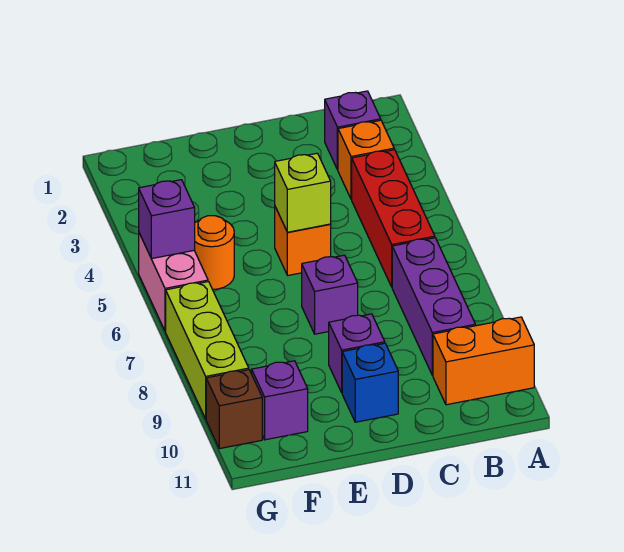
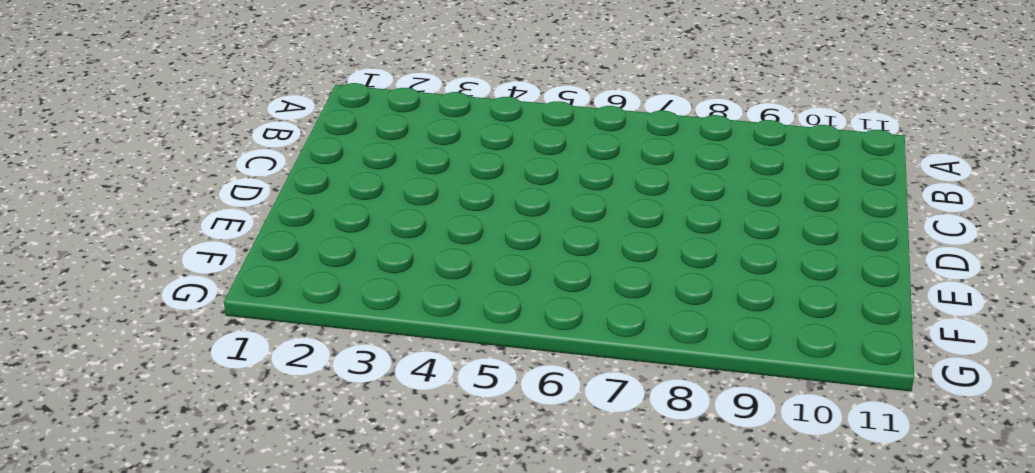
none -> orange 1x2 brick [433,317,534,405]
none -> purple 1x1 brick [325,91,381,170]
none -> orange 1x1 brick [338,120,394,199]

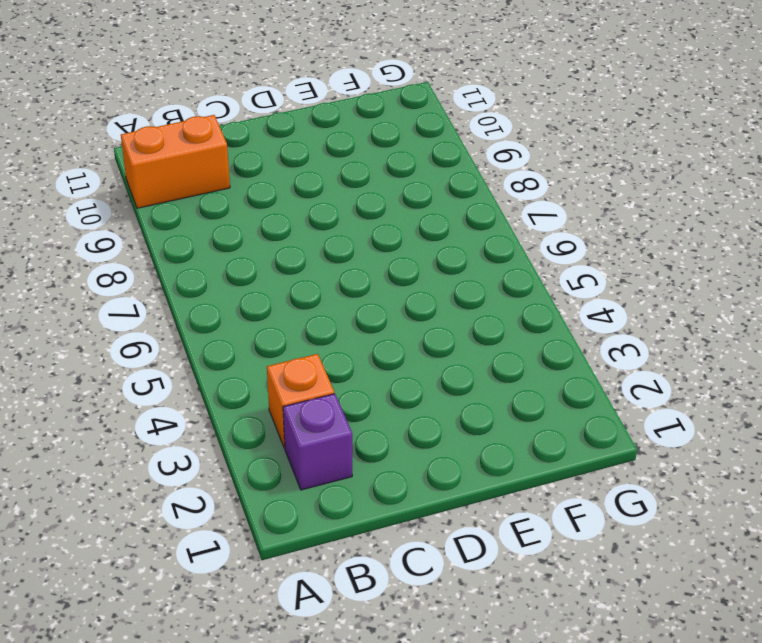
none -> red 1x3 brick [352,150,435,287]
none -> purple 1x3 brick [392,238,475,375]
none -> orange 1x1 brick [275,207,331,275]

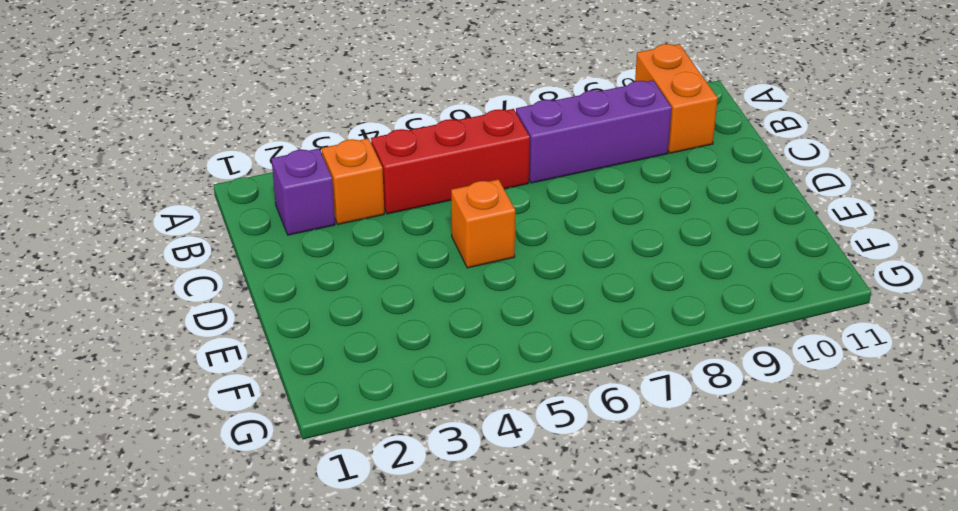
none -> purple 1x1 brick [302,255,358,334]
none -> purple 1x1 brick [329,314,385,392]
none -> blue 1x1 brick [342,343,398,422]

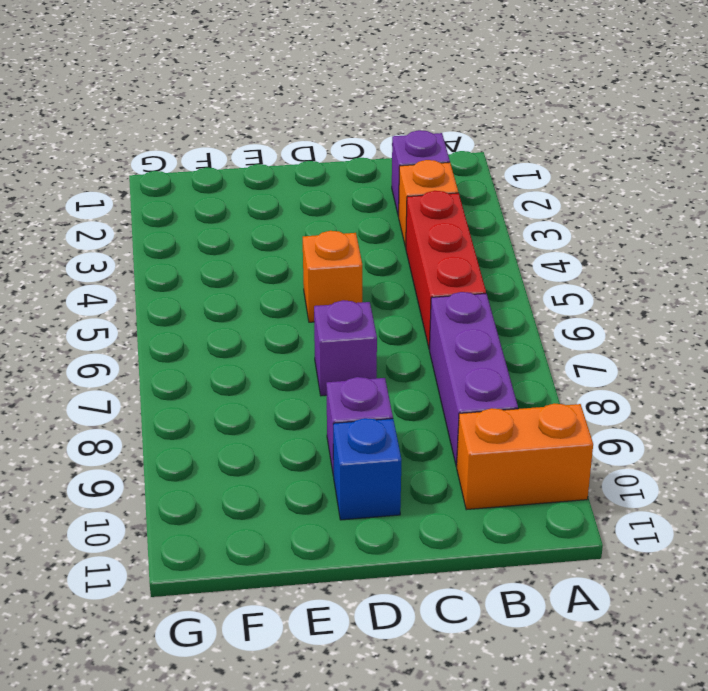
none -> orange 1x1 round brick [194,216,234,289]
none -> purple 1x1 brick [252,361,308,440]
none -> pink 1x2 brick [139,233,208,331]

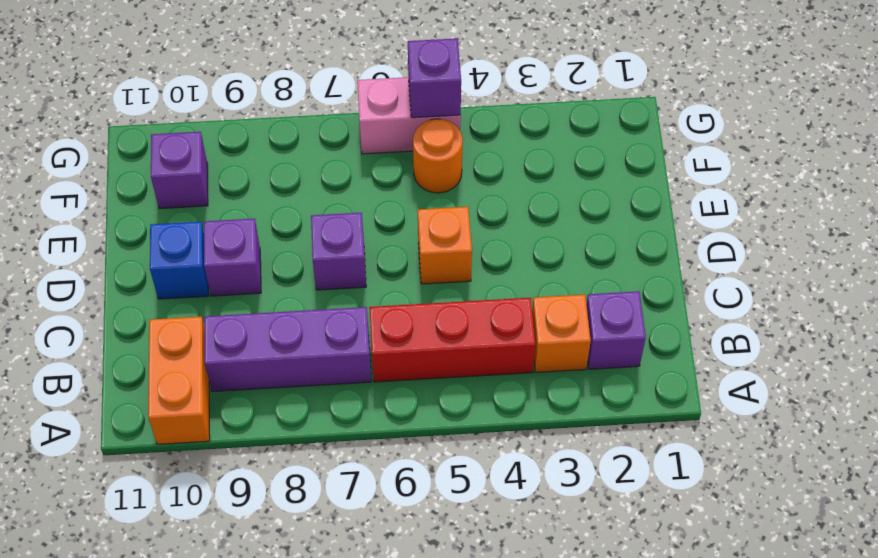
none -> lime 1x3 brick [166,282,249,419]
none -> brown 1x1 brick [206,370,262,449]
none -> lime 1x1 brick [275,153,331,232]

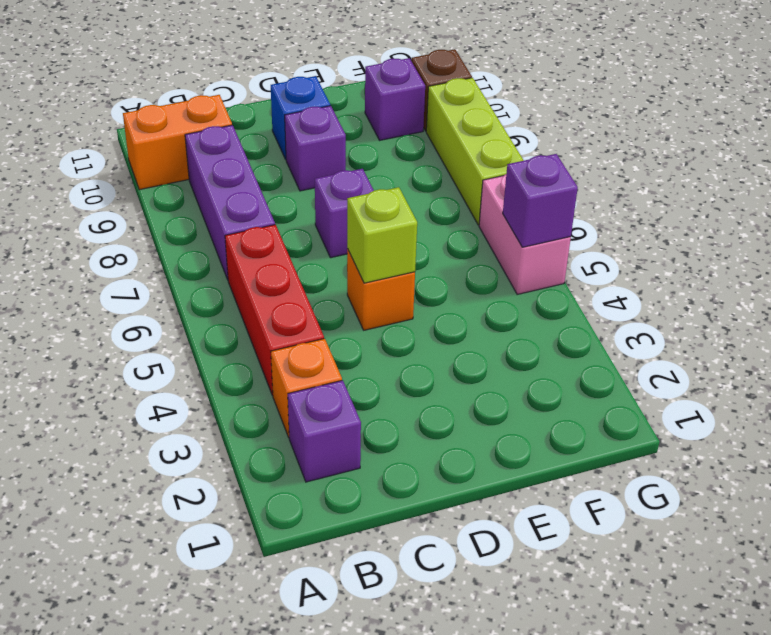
none -> orange 1x1 round brick [194,216,234,289]

